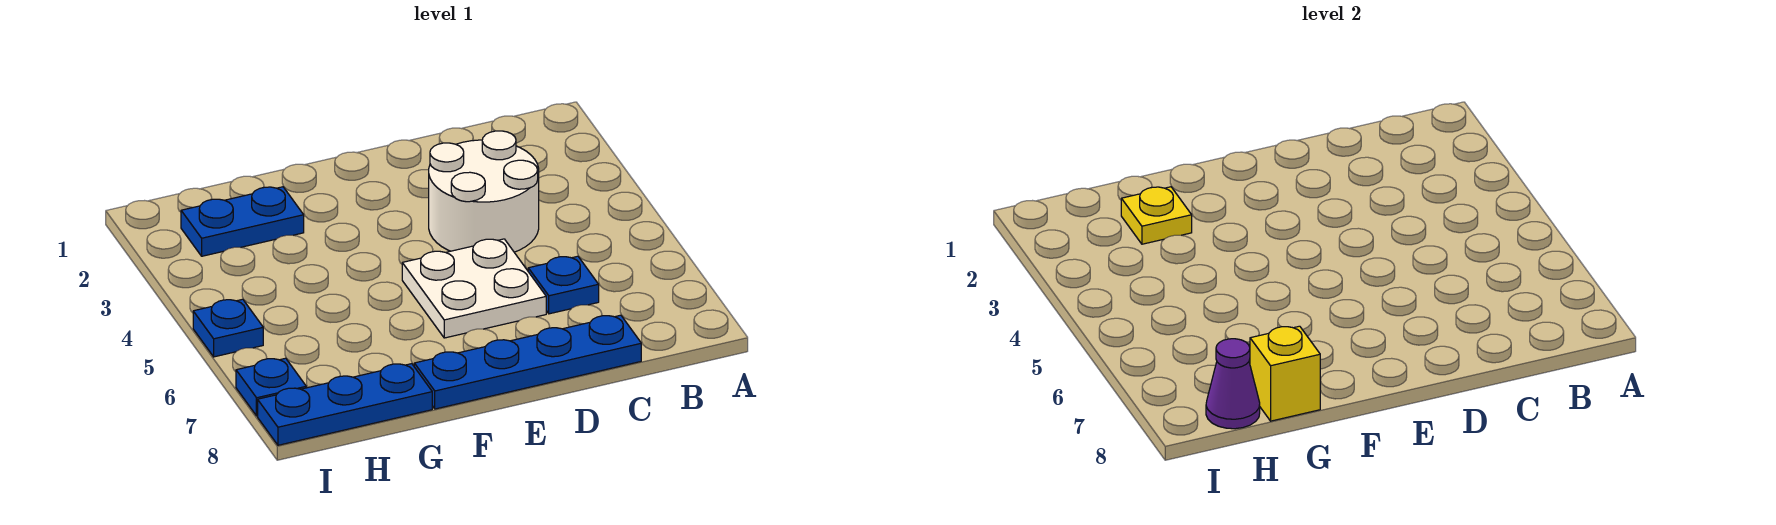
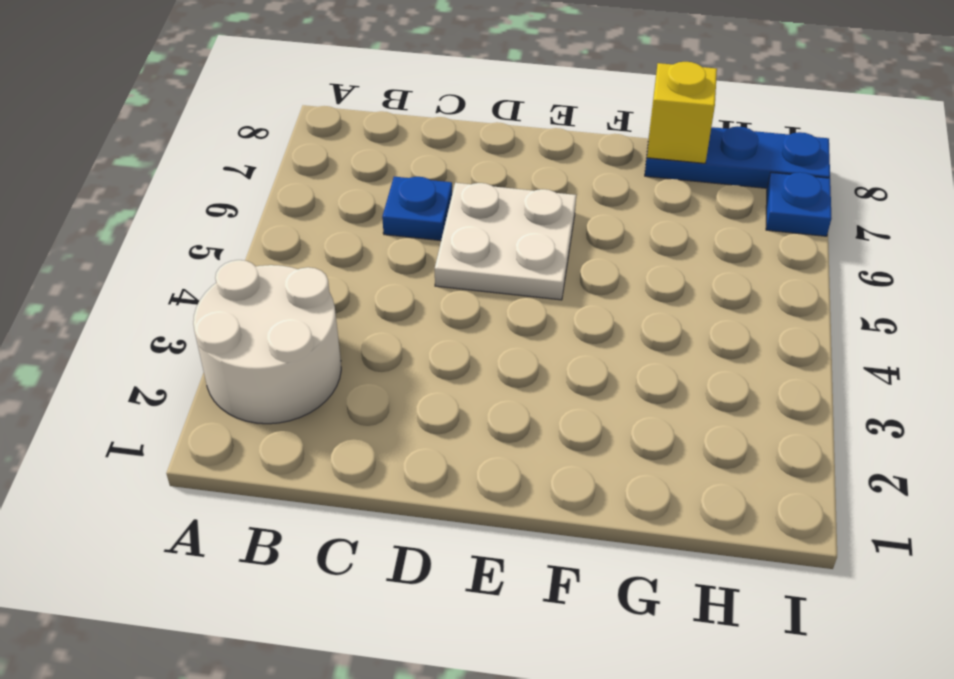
white 2x2 round brick [193,260,341,424] -> white 2x2 round brick moved to [429,131,539,252]
none -> blue 1x4 plate [414,315,641,409]
none -> blue 1x2 plate [181,187,304,256]

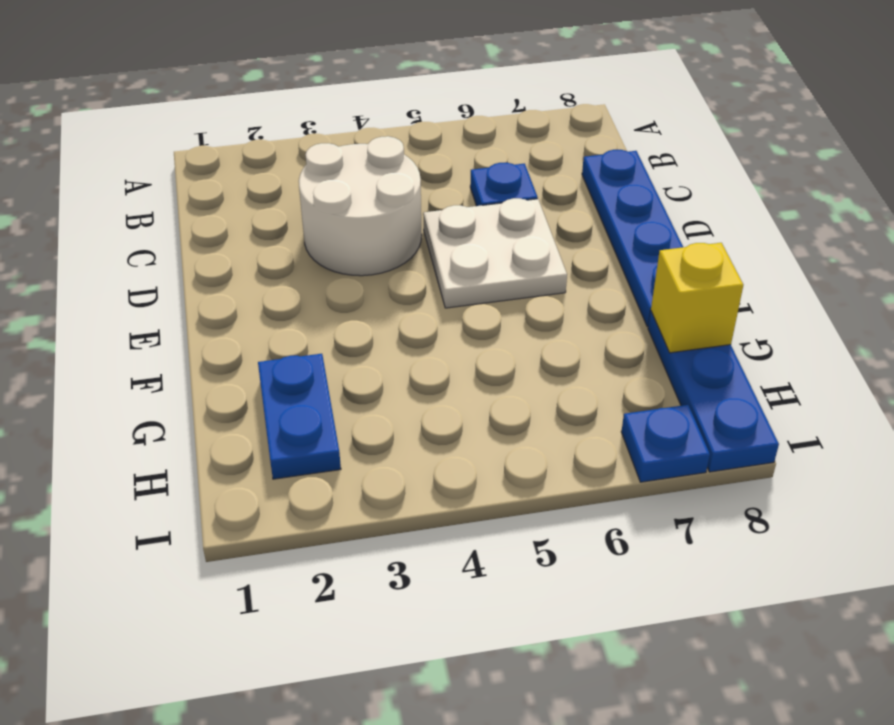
none -> blue 1x1 plate [193,299,263,357]
none -> yellow 1x1 plate [1121,187,1192,244]

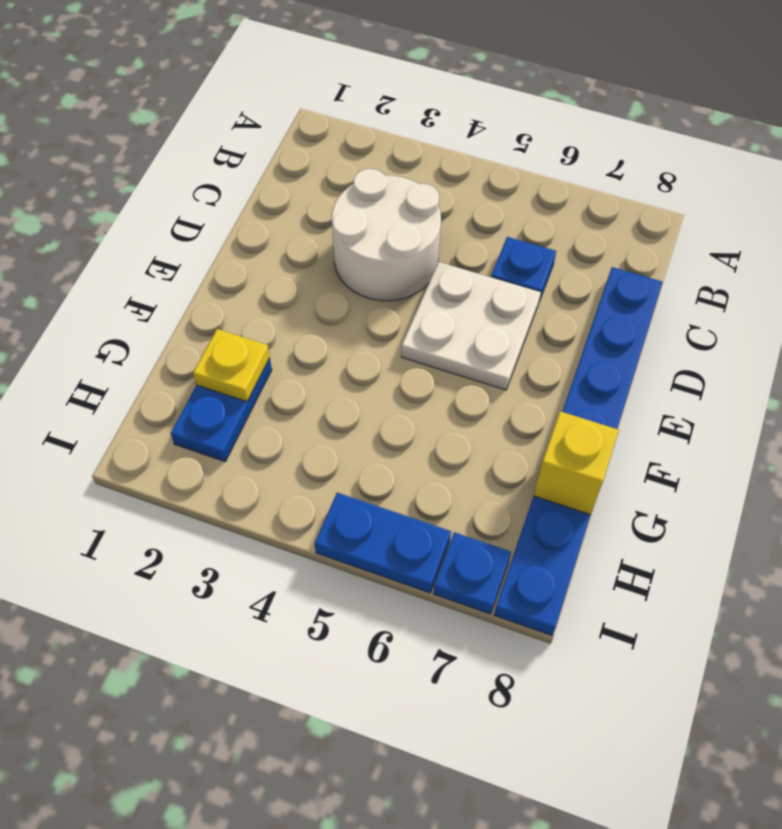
blue 1x2 plate [315,493,451,593] -> blue 1x1 plate [193,299,263,357]
none -> purple 1x1 cone [1206,339,1260,429]

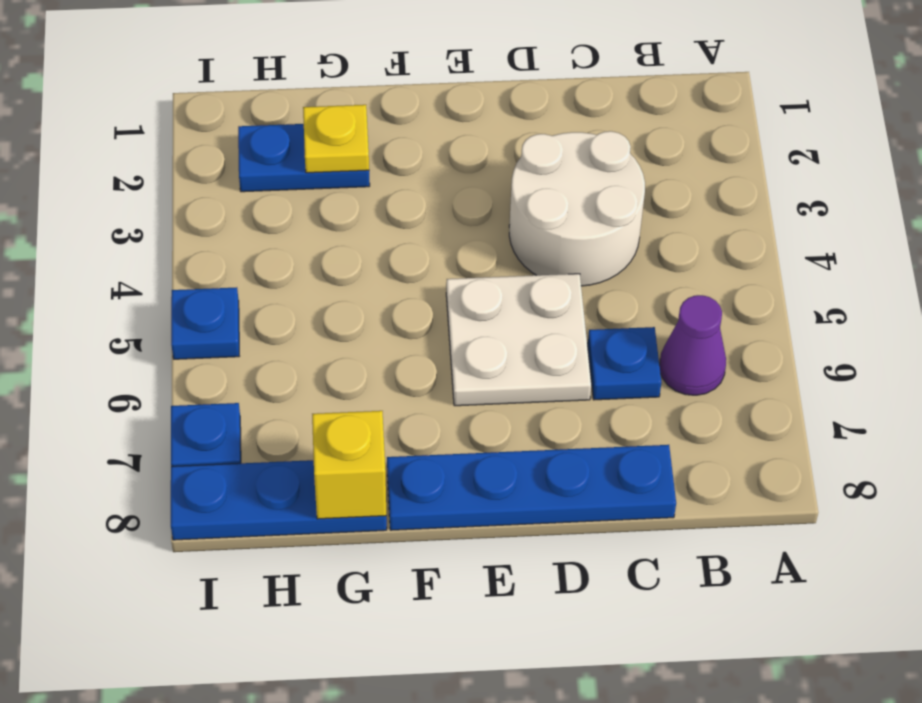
purple 1x1 cone [660,295,726,395] -> purple 1x1 cone moved to [1206,339,1260,429]

